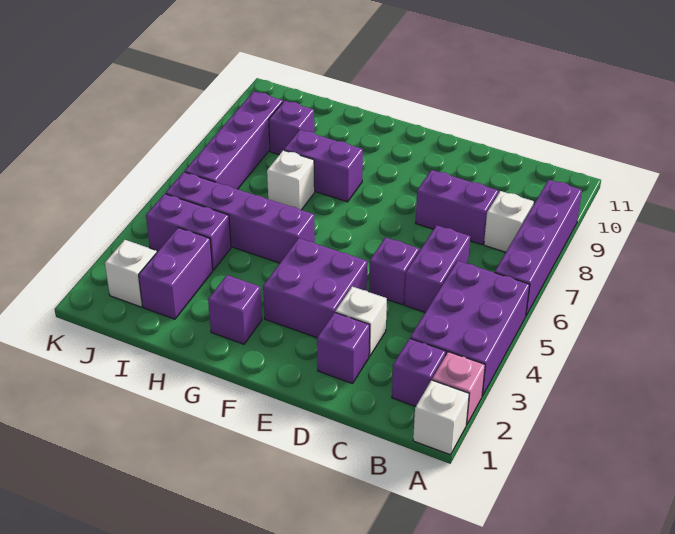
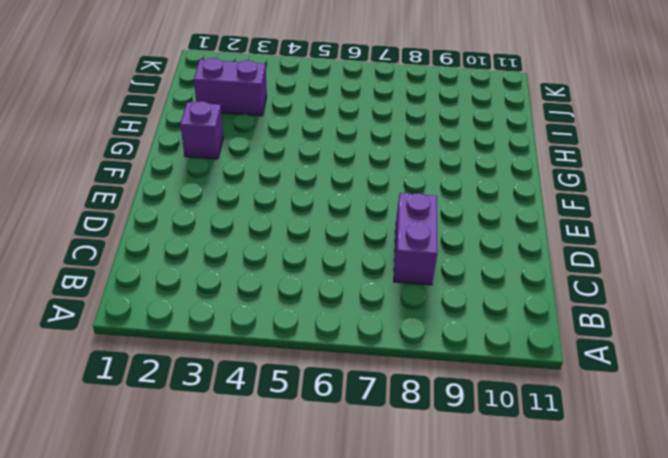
none -> white 1x1 brick [413,380,469,455]
none -> pink 1x1 brick [432,352,485,425]
none -> purple 2x3 brick [410,261,530,396]

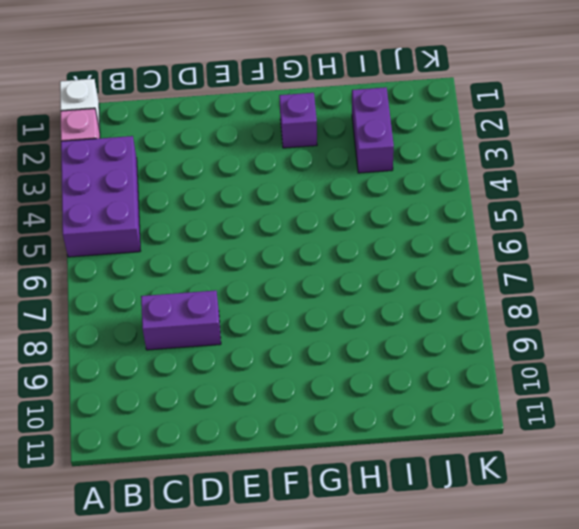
none -> purple 1x4 brick [495,180,582,315]
none -> purple 1x1 brick [392,338,446,406]
none -> white 1x1 brick [484,191,534,252]

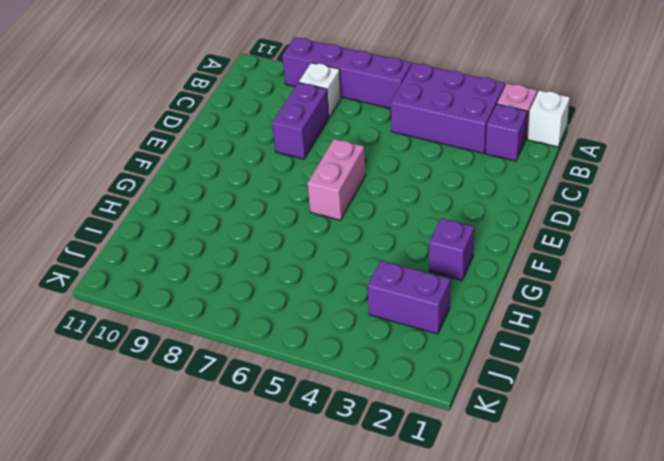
pink 1x2 brick [307,139,366,220] -> none
none -> purple 1x2 brick [404,225,470,312]
none -> purple 1x1 brick [317,312,370,384]
none -> white 1x1 brick [335,287,387,356]

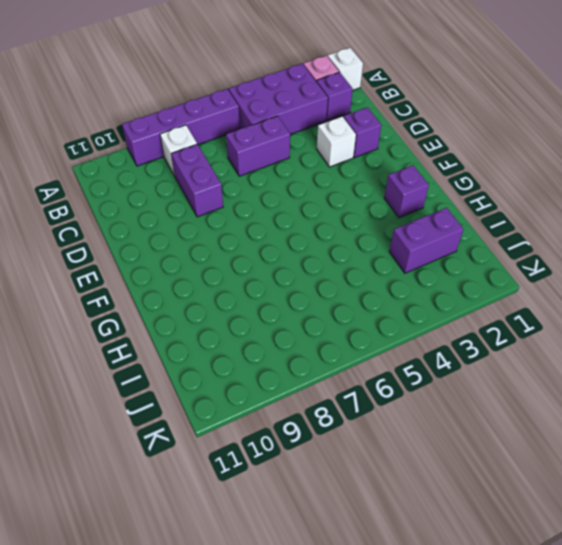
none -> purple 1x1 brick [369,237,419,305]
none -> purple 2x2 brick [263,238,367,338]
none -> purple 1x4 brick [166,172,315,263]

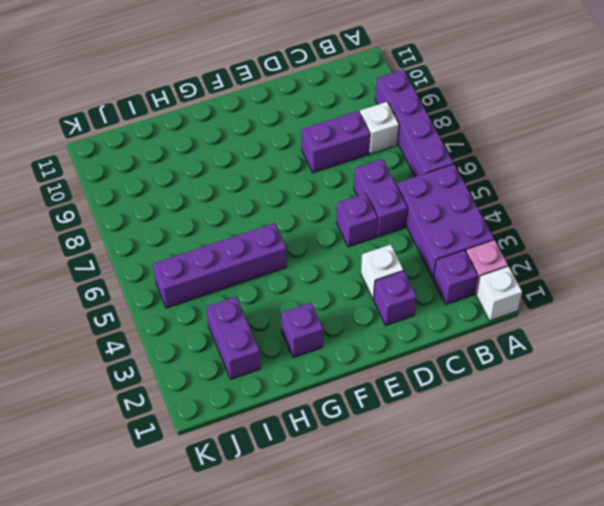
none -> purple 2x2 brick [263,238,367,338]
none -> purple 1x2 brick [284,130,363,202]
none -> white 1x1 brick [267,150,315,210]

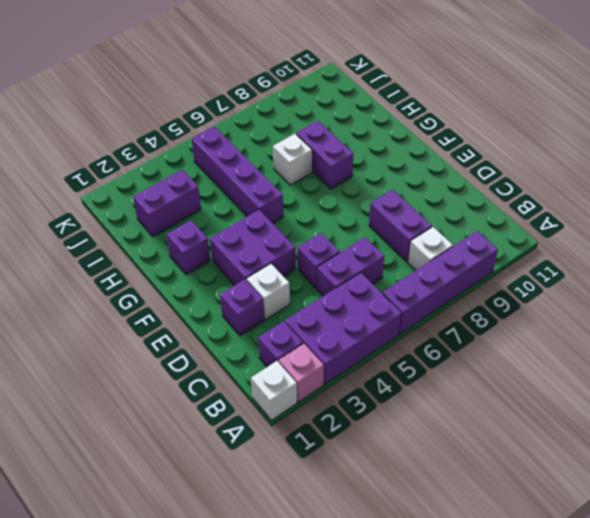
none -> purple 1x2 brick [146,194,231,270]
none -> purple 1x1 brick [269,101,314,155]
none -> white 1x1 brick [105,240,157,307]

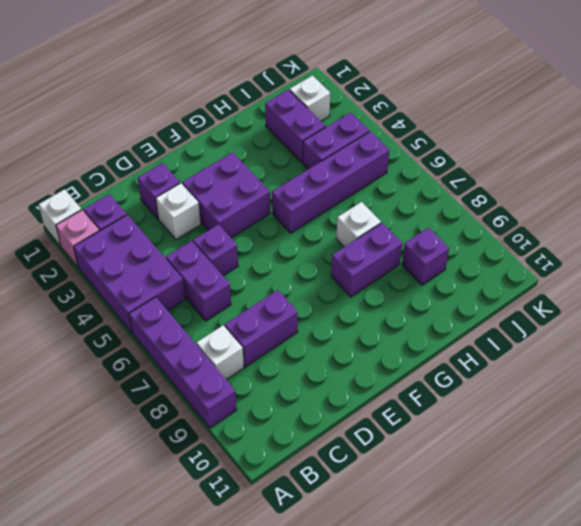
none -> purple 1x1 brick [208,275,262,344]
none -> purple 1x4 brick [184,91,283,189]

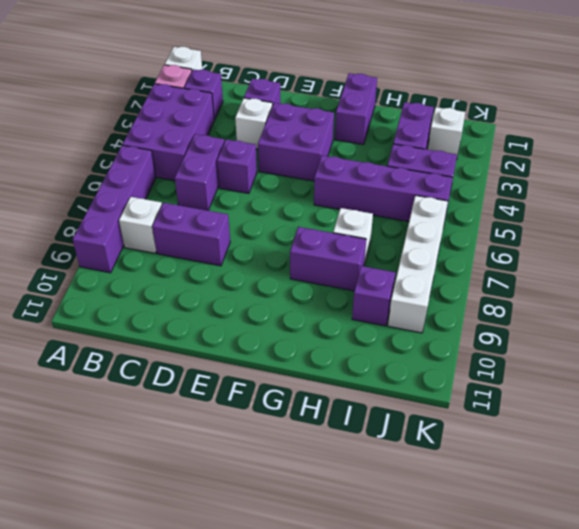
purple 1x2 brick [335,73,377,144] -> purple 1x1 brick [208,275,262,344]
white 1x4 brick [388,195,448,333] -> purple 1x4 brick [184,91,283,189]

